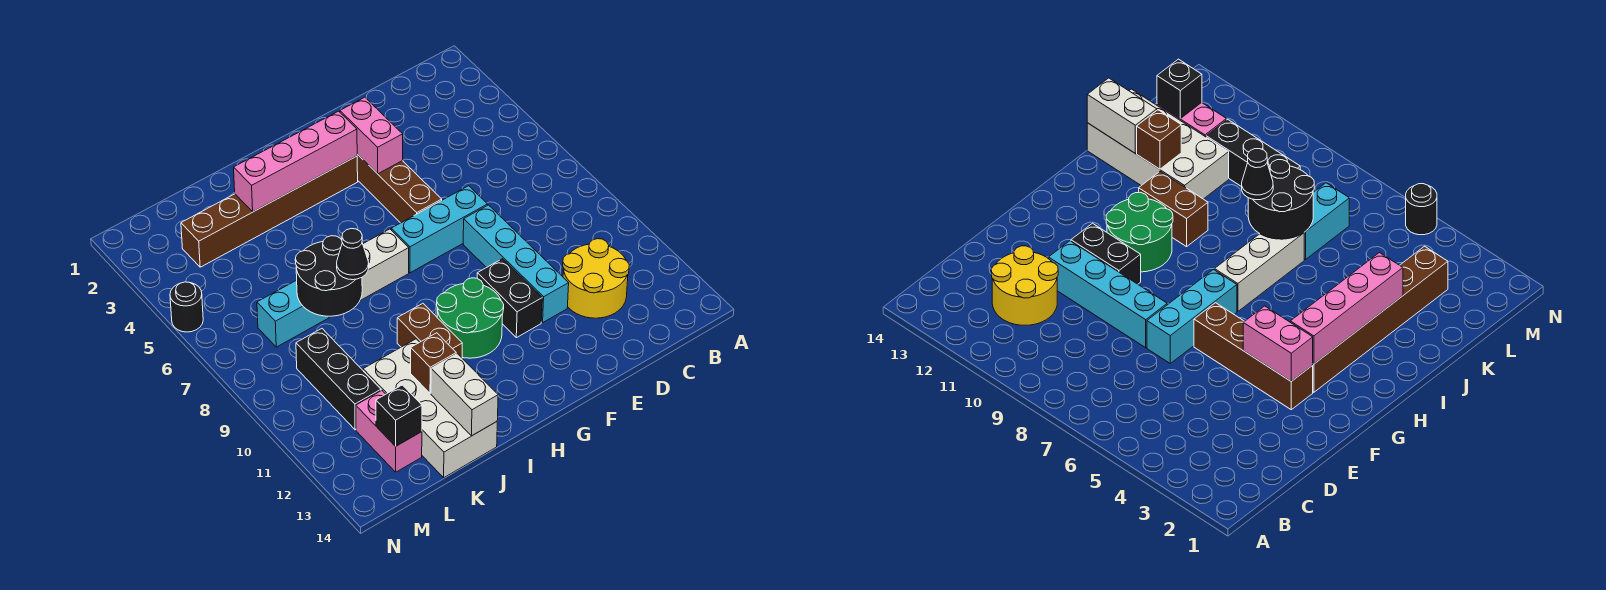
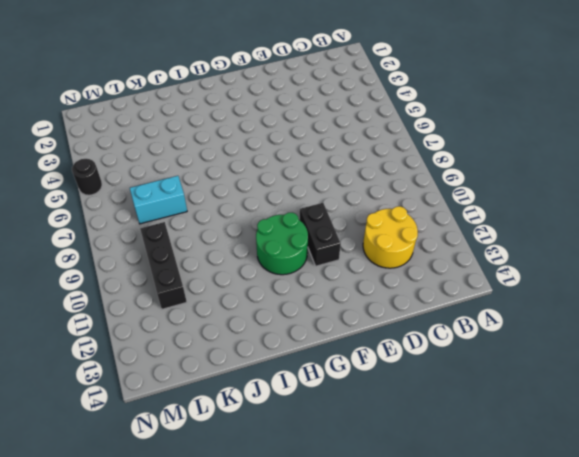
none -> cyan 1x3 brick [391,186,488,273]
none -> cyan 1x4 brick [463,205,569,322]
none -> brown 1x4 brick [357,154,442,223]

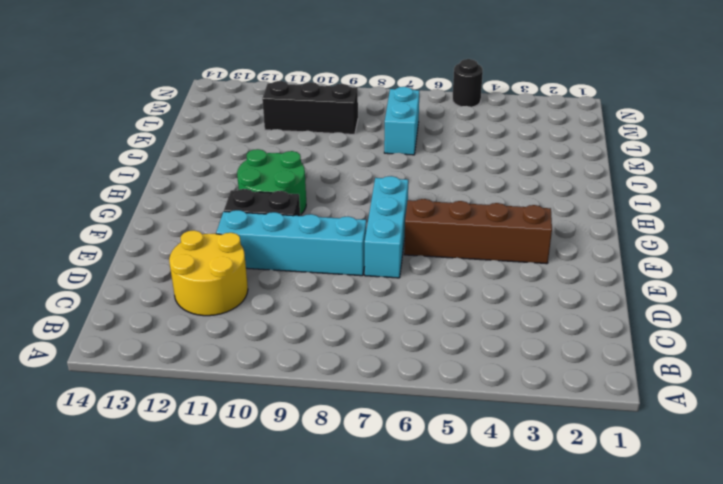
none -> brown 1x6 brick [181,156,358,267]
none -> white 1x3 brick [330,229,409,317]
none -> brown 1x2 brick [397,303,462,358]

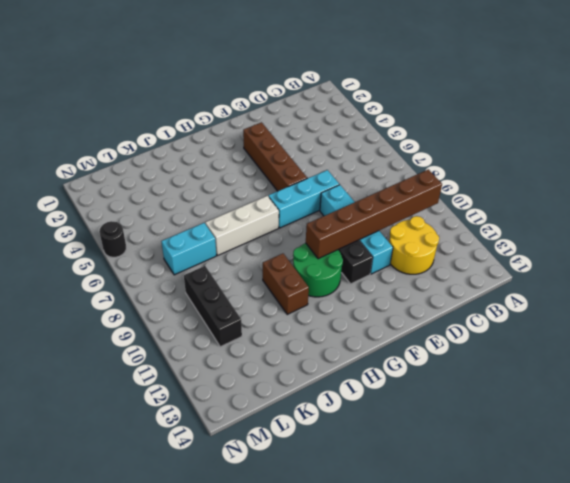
brown 1x6 brick [306,169,442,259] -> brown 1x6 brick moved to [181,156,358,267]
none -> white 2x4 brick [363,339,497,478]
none -> pink 1x2 brick [356,391,422,472]
none -> pink 1x2 brick [340,97,403,174]

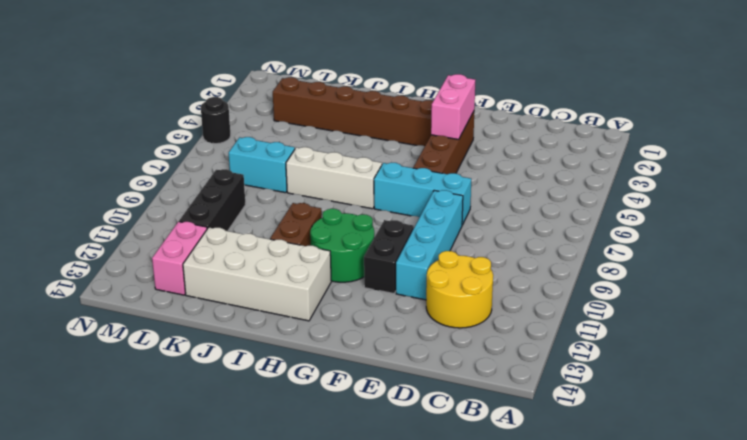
white 2x4 brick [183,227,331,321] -> white 2x4 brick turned to [363,339,497,478]
none -> pink 1x4 brick [234,111,357,212]
none -> black 2x2 round brick [295,236,362,316]
none -> brown 1x1 brick [411,333,456,393]

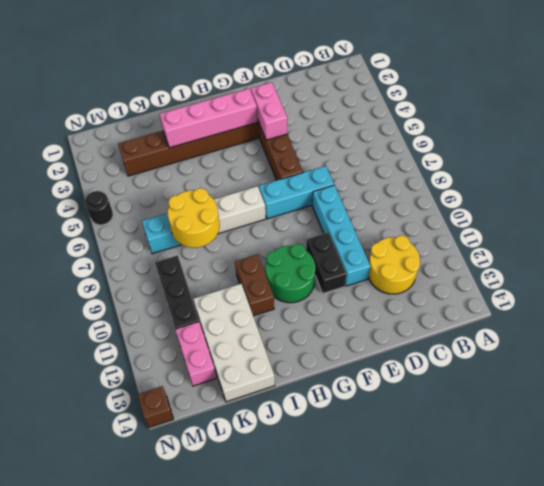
yellow 2x2 round brick [168,188,220,248] -> black 2x2 round brick [295,236,362,316]
brown 1x1 brick [138,386,173,427] -> brown 1x1 brick moved to [411,333,456,393]
none -> white 1x2 brick [431,354,498,436]
none -> black 1x1 brick [376,385,422,446]
none -> black 1x1 cone [337,229,369,280]

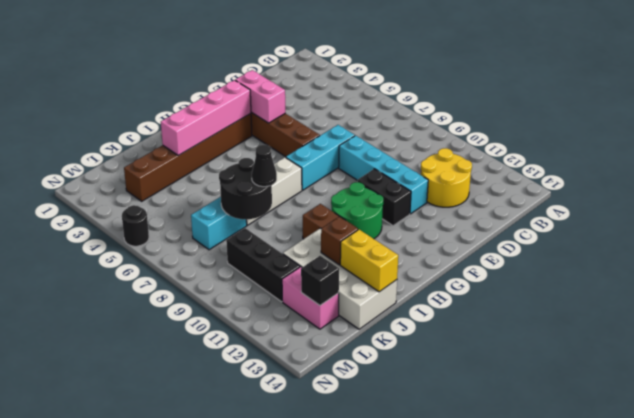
yellow 1x2 brick [340,230,398,292] -> white 1x2 brick [431,354,498,436]

